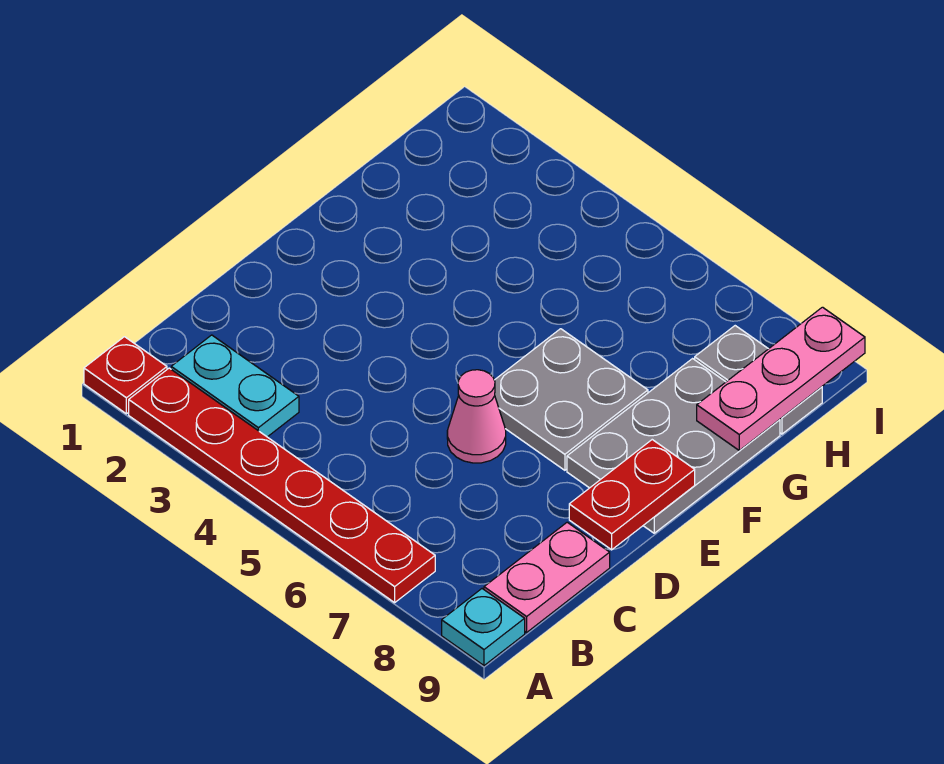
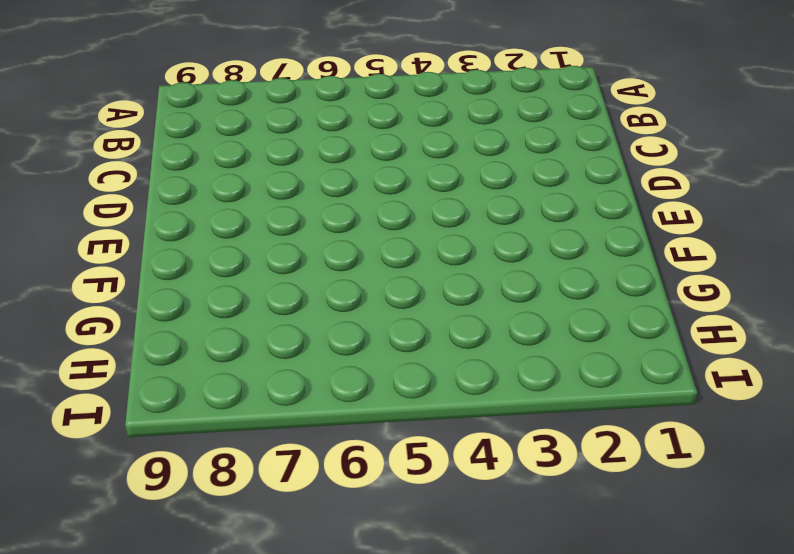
none -> red 1x1 plate [84,337,167,414]
none -> red 1x6 plate [129,368,435,603]

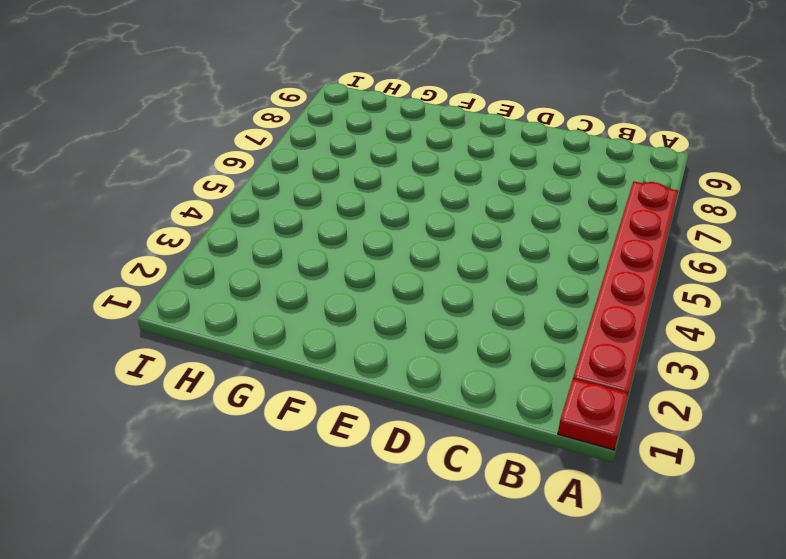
none -> cyan 1x1 plate [442,589,525,666]
none -> cyan 1x2 plate [171,335,299,437]

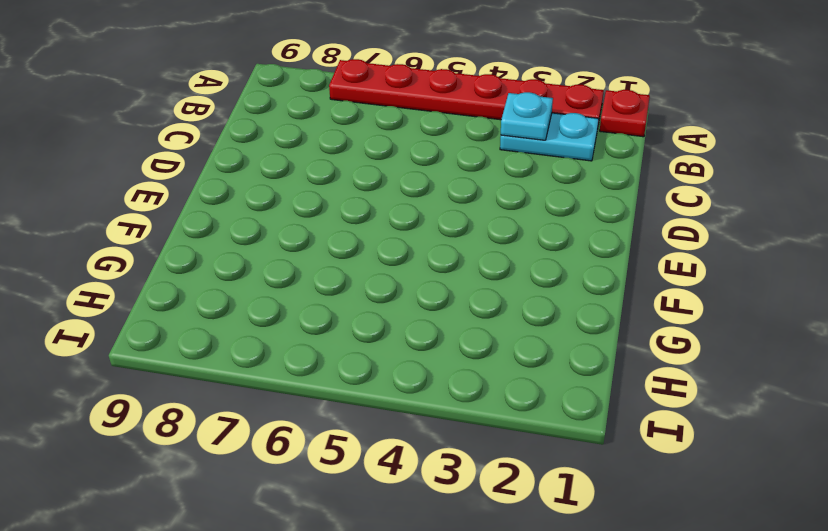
cyan 1x1 plate [501,92,553,140] -> cyan 1x1 plate moved to [442,589,525,666]
none -> pink 1x2 plate [484,522,610,632]
none -> pink 1x1 cone [447,370,506,463]

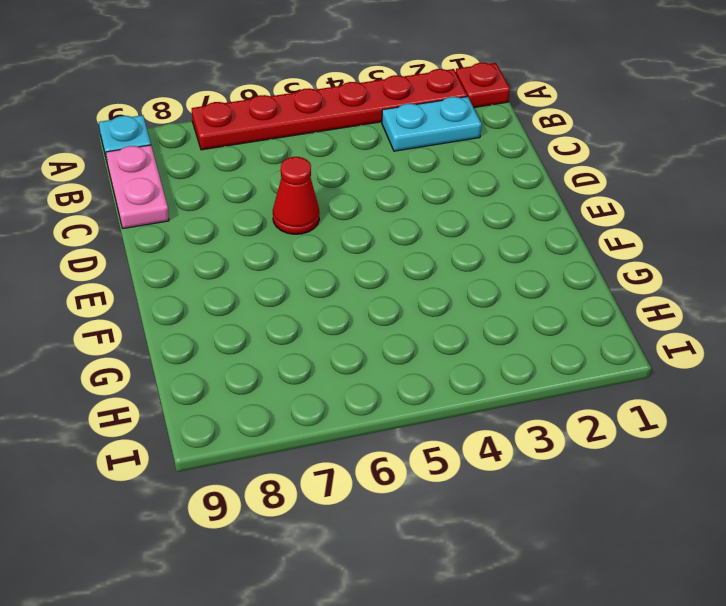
red 1x1 cone [273,157,319,234] -> pink 1x1 cone [447,370,506,463]
none -> grey 2x2 plate [494,329,648,470]
none -> grey 2x3 plate [567,359,780,533]

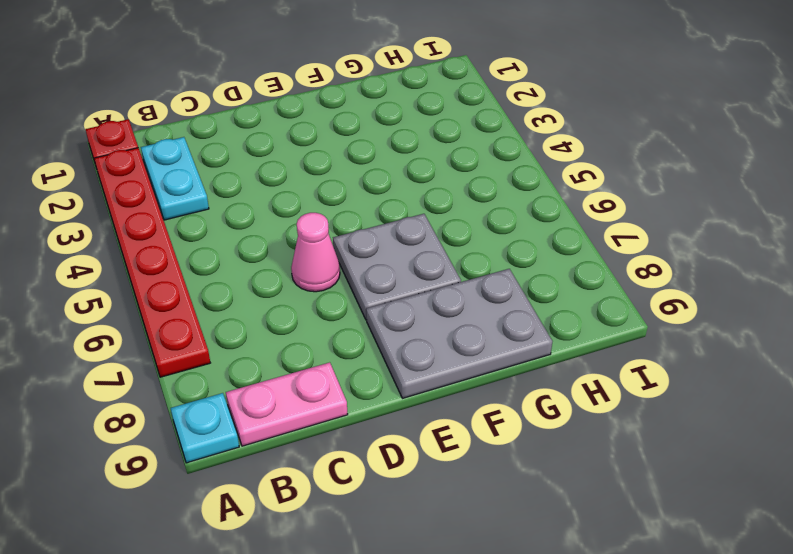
none -> grey 1x2 plate [695,326,822,434]
none -> red 1x2 plate [569,440,695,550]

